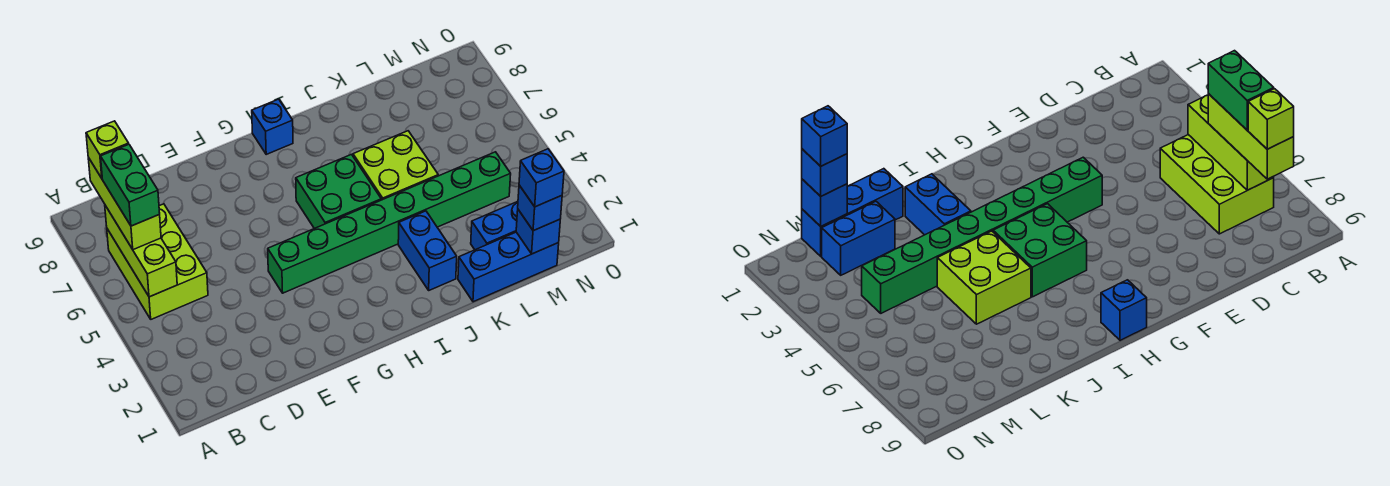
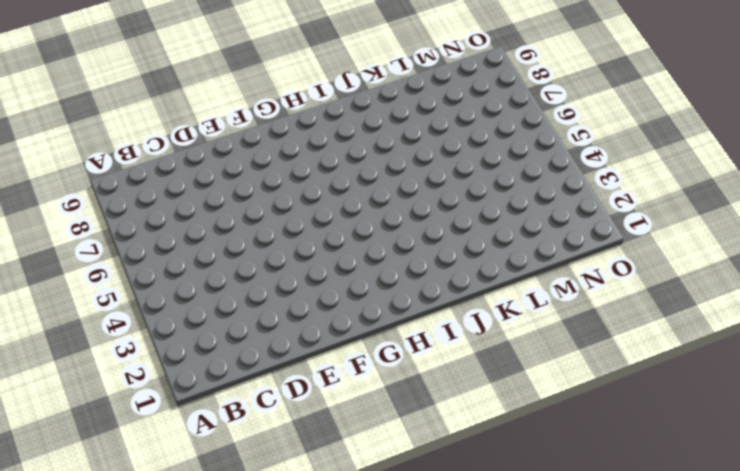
none -> lime 2x3 brick [107,204,208,319]
none -> green 1x8 brick [268,152,511,293]
none -> green 2x2 brick [296,155,381,229]

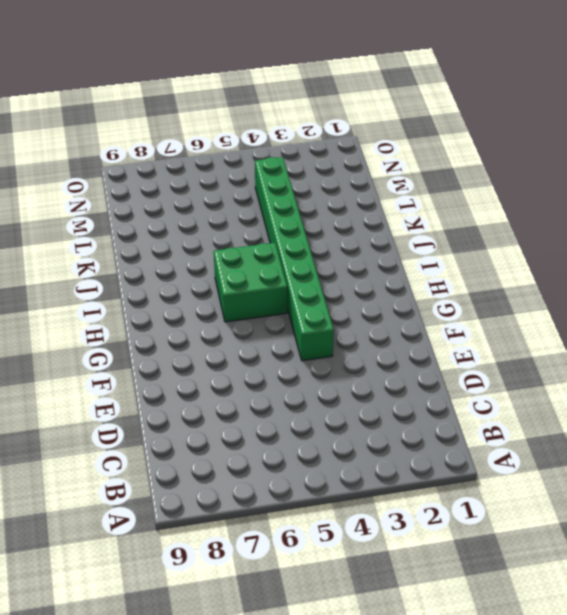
none -> lime 2x3 brick [107,204,208,319]
none -> blue 1x1 brick [252,99,293,154]
none -> blue 1x2 brick [398,211,457,290]

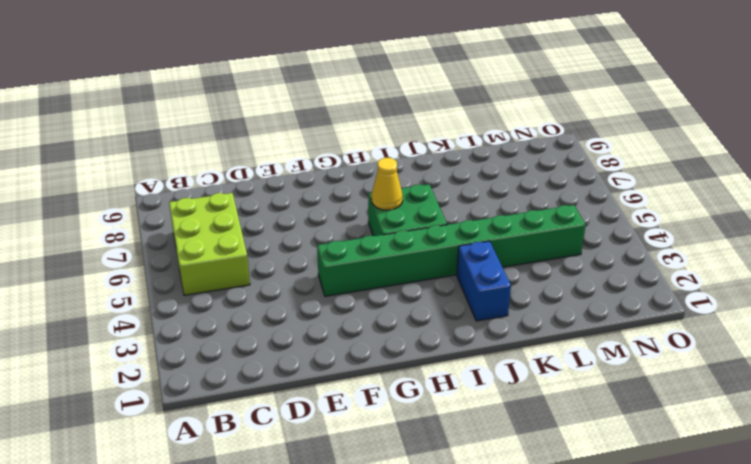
yellow 1x1 cone [371,158,403,210] -> none
none -> blue 1x1 brick [252,99,293,154]
none -> lime 2x2 brick [353,131,438,200]
none -> blue 1x3 brick [458,232,559,302]

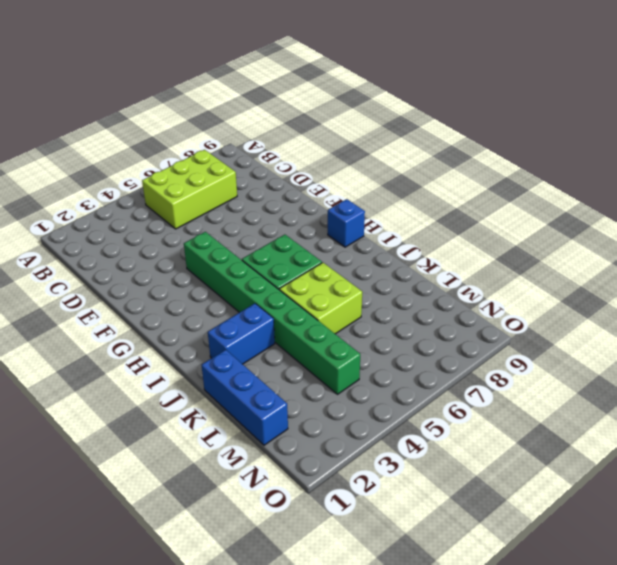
none -> blue 1x2 brick [471,202,518,250]
none -> lime 1x3 brick [105,206,177,297]
none -> blue 1x1 brick [516,210,560,254]

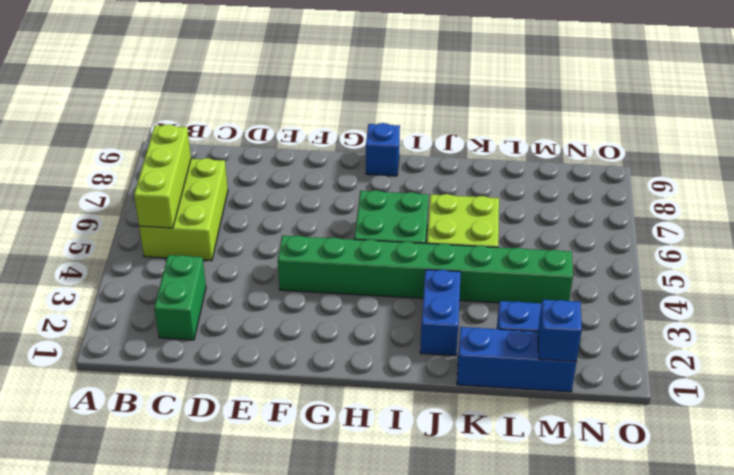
green 1x2 brick [154,255,206,340] -> green 1x2 brick moved to [101,144,160,226]
none -> lime 1x3 brick [88,158,161,250]
none -> blue 1x1 brick [518,185,562,231]
none -> lime 1x1 brick [86,121,129,178]

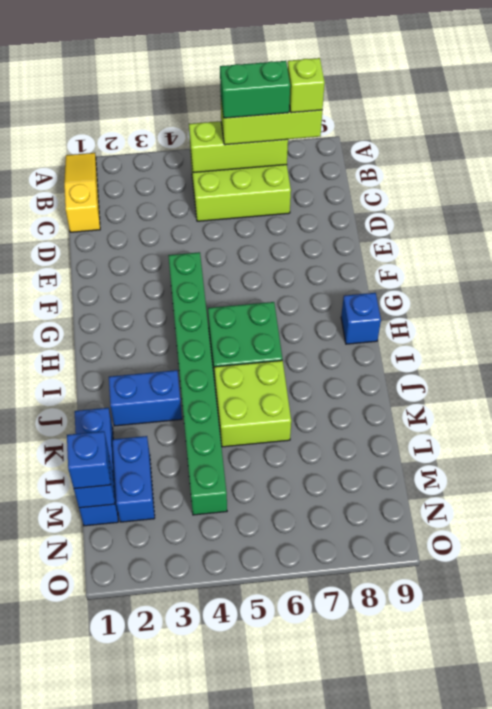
yellow 1x3 slope [64,153,100,232] -> none
none -> blue 1x1 brick [519,149,564,207]

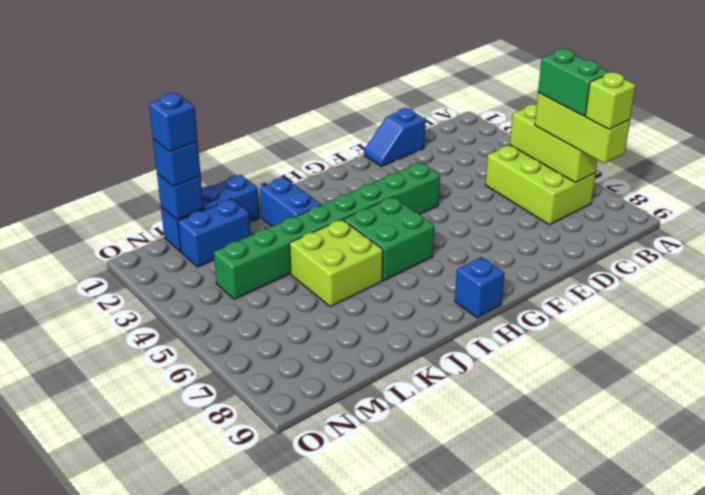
blue 1x2 slope [364,108,426,167] -> none

